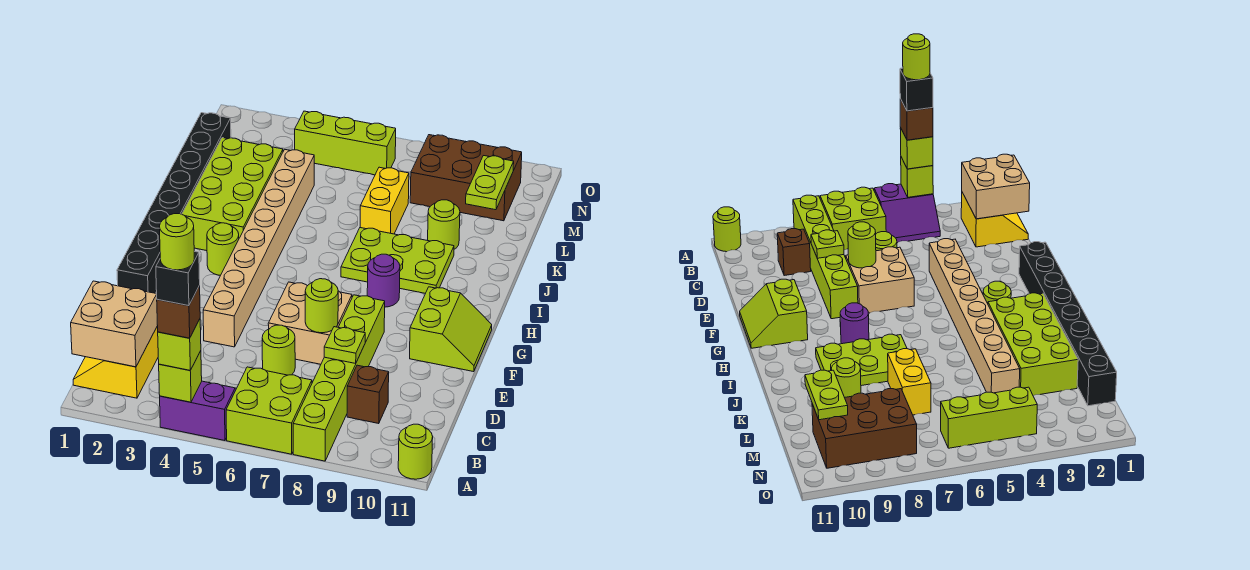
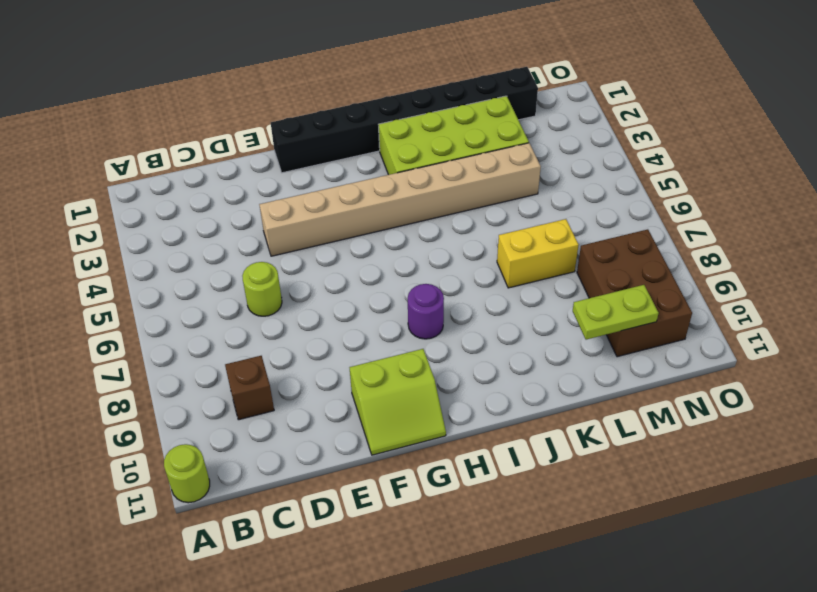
none -> purple 2x2 slope [160,381,236,441]
none -> lime 2x2 brick [226,367,312,454]
none -> lime 1x6 brick [293,295,385,461]

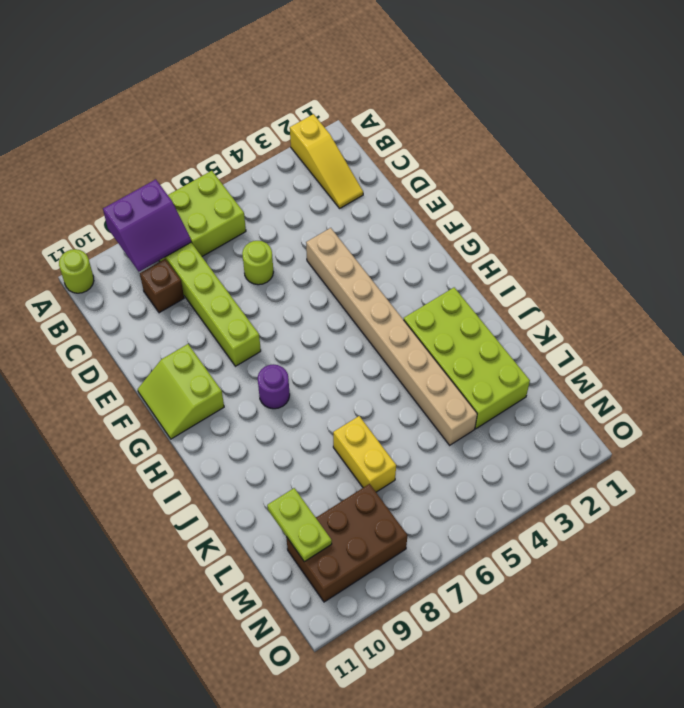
yellow 1x3 slope [290,114,363,208] -> yellow 2x2 slope [73,326,158,398]
purple 2x2 slope [103,179,191,272] -> purple 2x2 slope moved to [160,381,236,441]
none -> tan 2x2 brick [268,282,352,364]
none -> black 1x8 brick [117,113,231,293]
none -> lime 1x1 round brick [207,223,239,275]

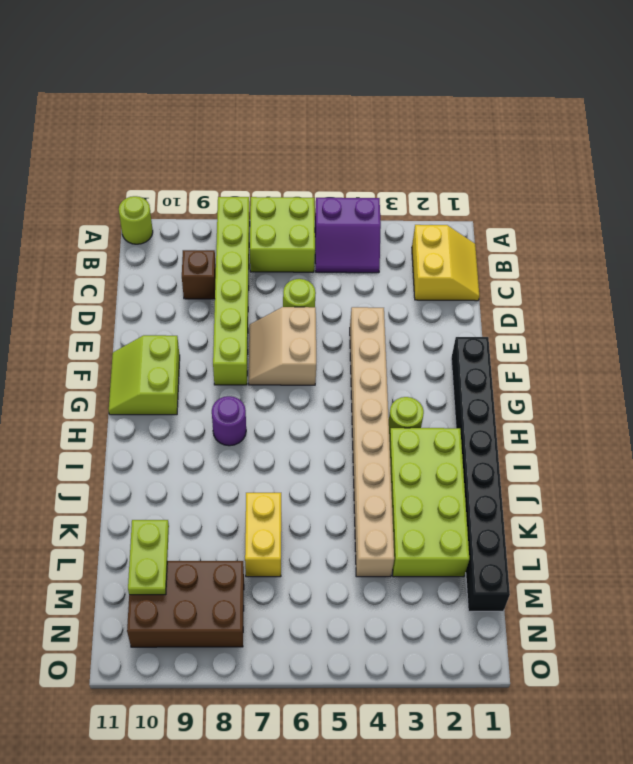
tan 2x2 slope [249,307,316,385] -> tan 2x2 brick [268,282,352,364]
none -> lime 2x3 plate [341,228,454,293]
none -> lime 1x1 round brick [428,200,460,249]
none -> lime 1x3 brick [295,111,396,175]

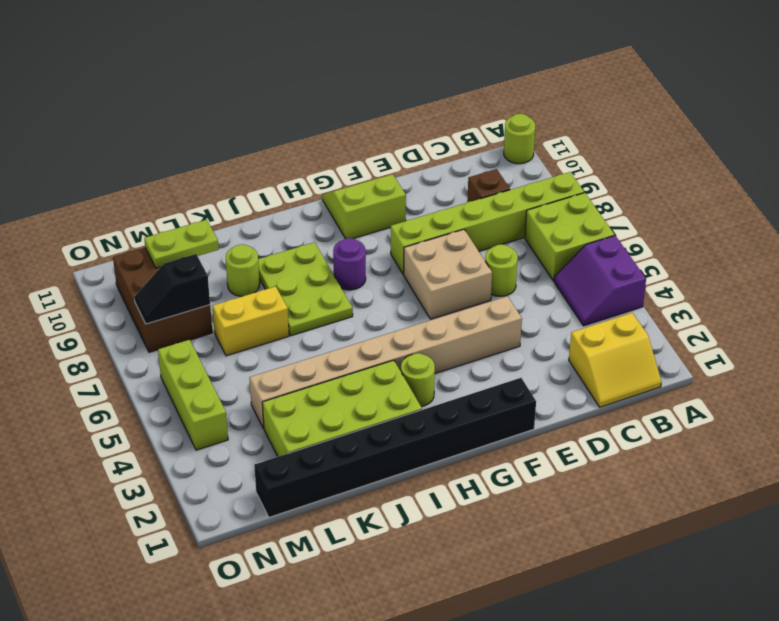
black 1x2 slope [134,254,210,324] -> none
none -> lime 1x1 brick [159,351,202,402]
none -> tan 2x2 brick [71,281,158,367]
none -> lime 1x1 plate [324,327,365,364]

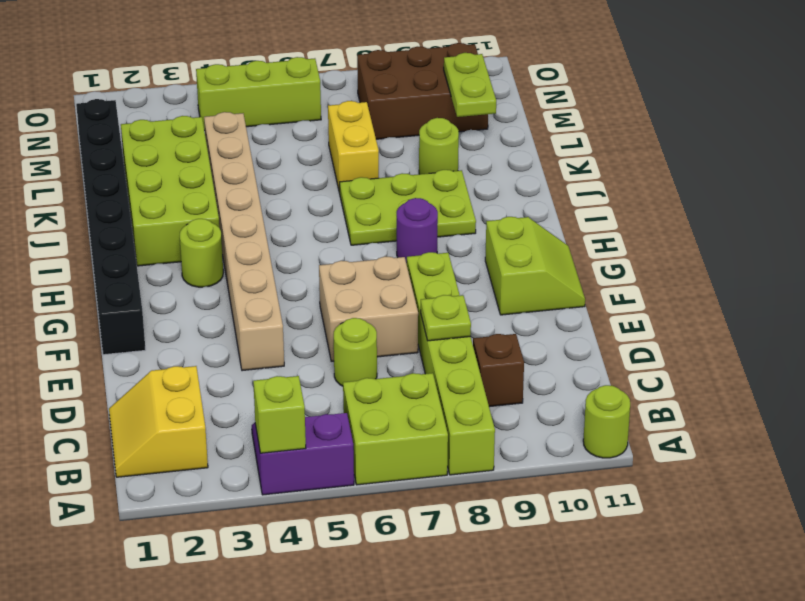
none -> tan 2x2 brick [71,281,158,367]
none -> lime 1x1 round brick [305,279,338,333]
none -> lime 1x1 brick [158,319,201,370]

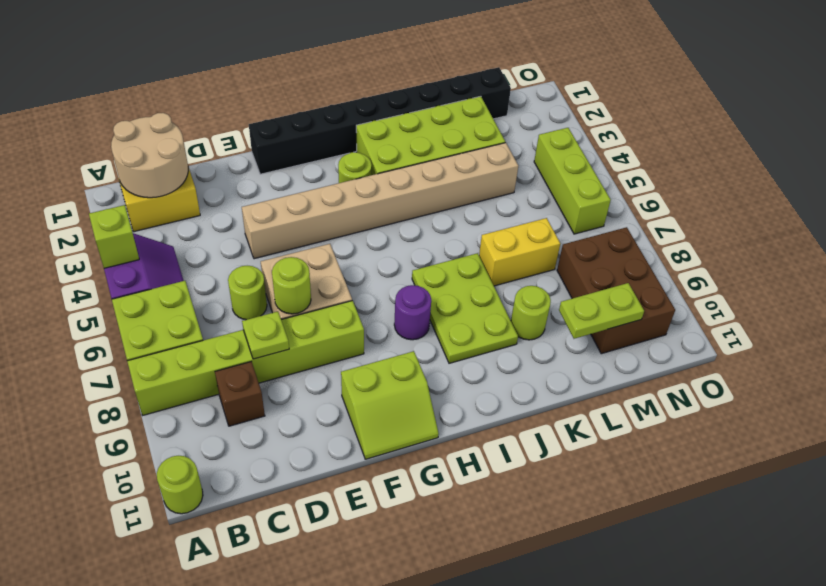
tan 2x2 round brick [111,113,188,198] -> tan 2x2 brick [71,281,158,367]
none -> lime 1x1 brick [158,319,201,370]
none -> brown 1x1 brick [157,286,200,338]
none -> black 1x1 brick [156,251,200,306]

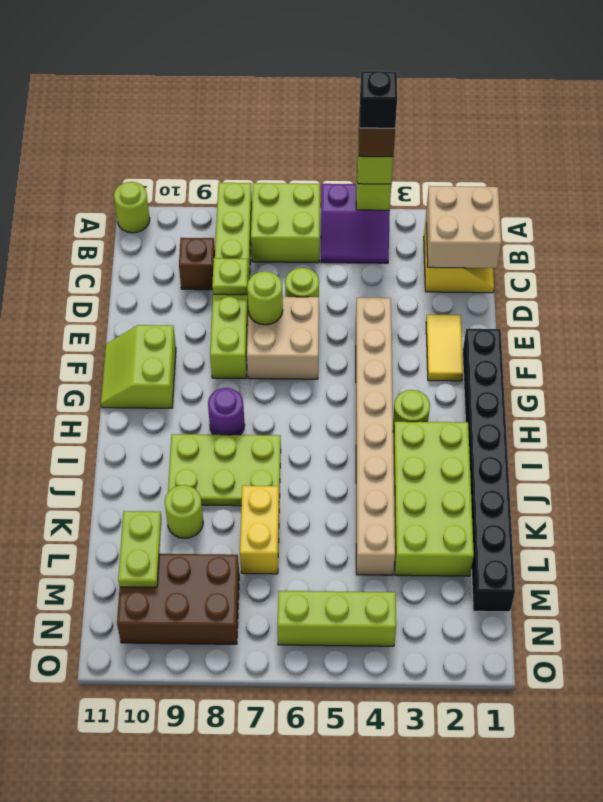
yellow 1x2 tile [426,315,463,381] -> none
none -> lime 1x1 round brick [159,214,194,270]

